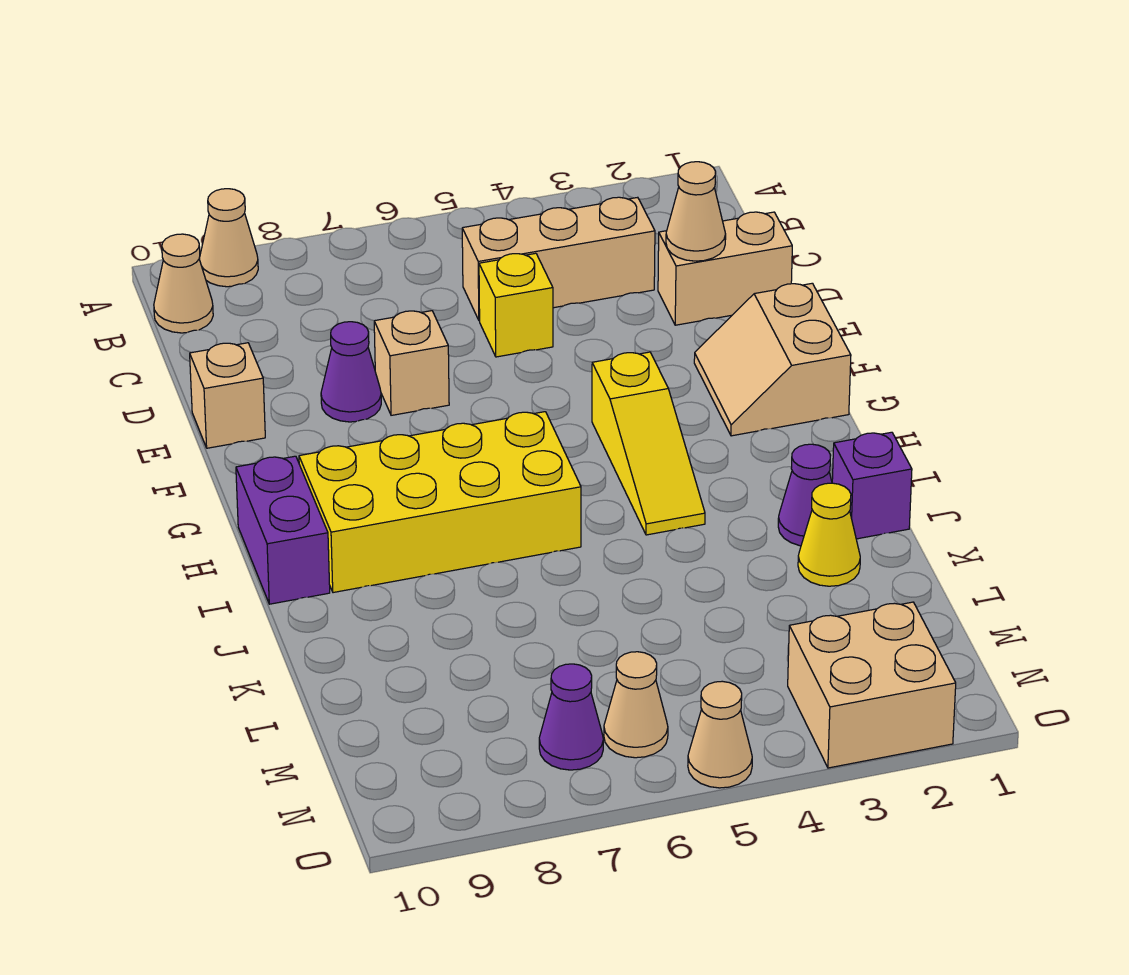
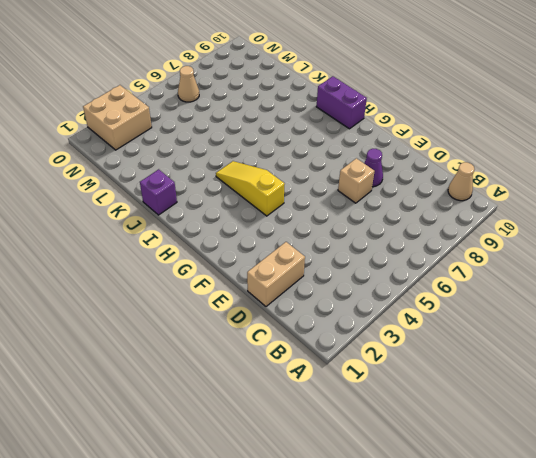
none -> tan 1x1 cone [199,189,258,287]
none -> tan 1x3 brick [462,197,655,321]
none -> yellow 1x1 brick [479,253,553,357]

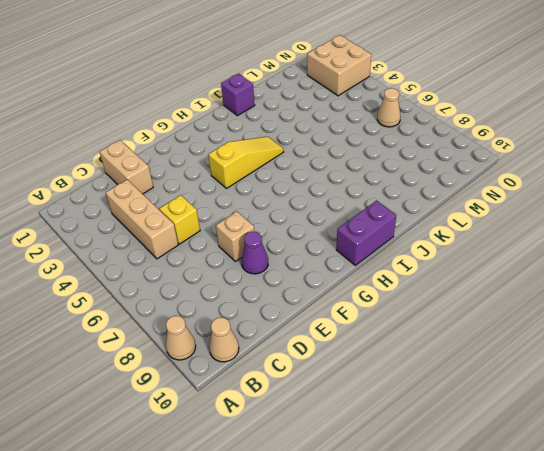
none -> tan 1x1 brick [190,343,265,448]
none -> tan 2x2 slope [694,283,851,436]
none -> yellow 2x4 brick [299,412,581,593]

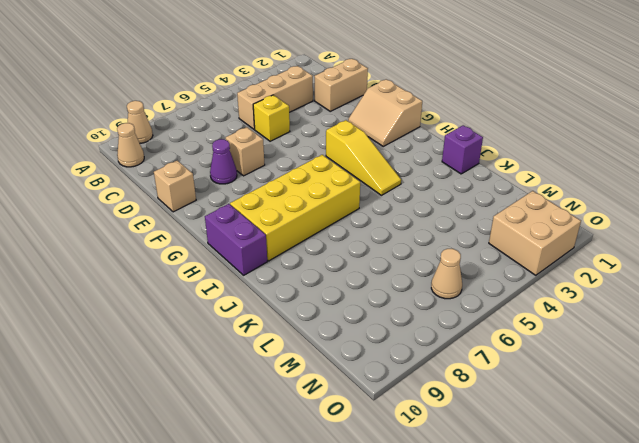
none -> purple 1x1 cone [778,444,832,546]
none -> yellow 1x1 cone [798,483,860,586]
none -> purple 1x1 cone [539,664,603,770]

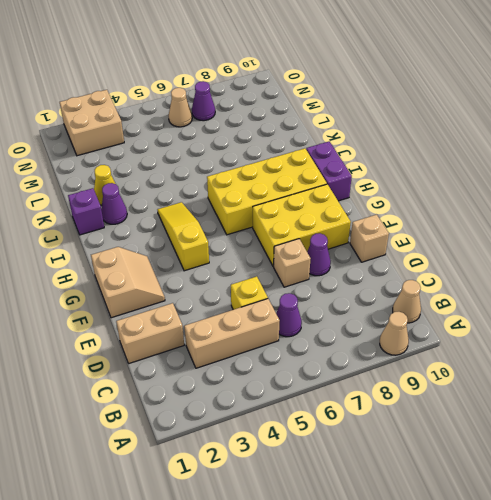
purple 1x1 cone [276,293,302,337] -> none
yellow 2x3 brick [253,184,351,267] -> none
none -> tan 1x1 cone [688,681,752,788]
none -> tan 1x1 cone [666,162,726,261]

